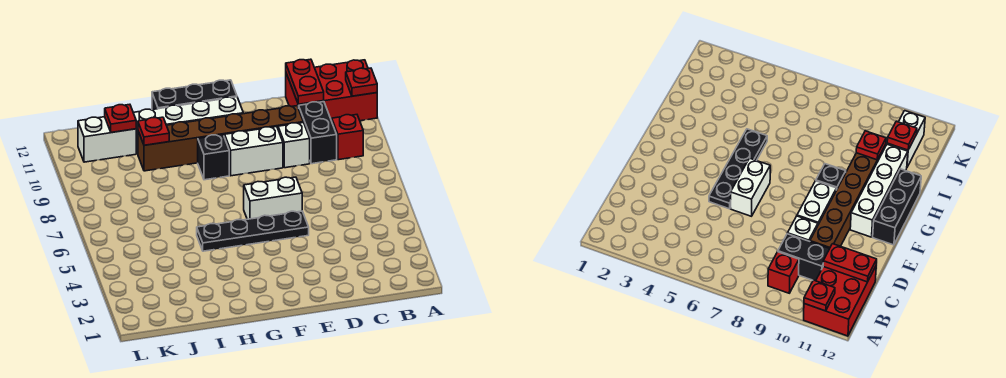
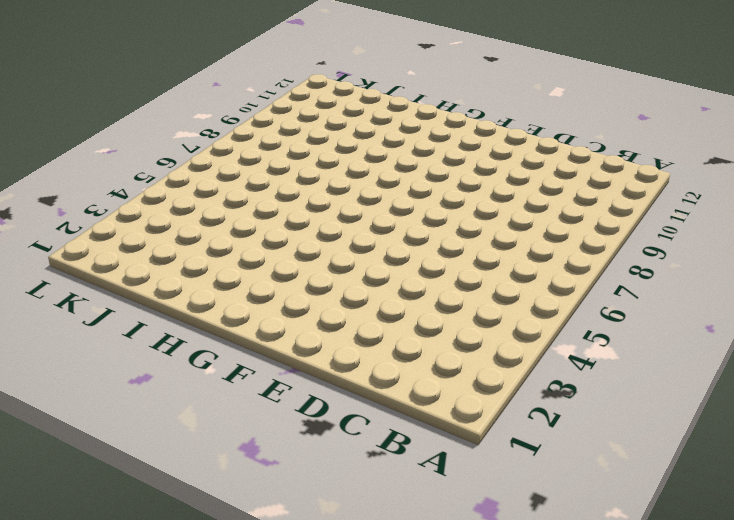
none -> red 2x3 brick [286,60,377,121]
none -> red 1x1 brick [332,115,363,160]
none -> black 1x2 brick [299,102,337,164]

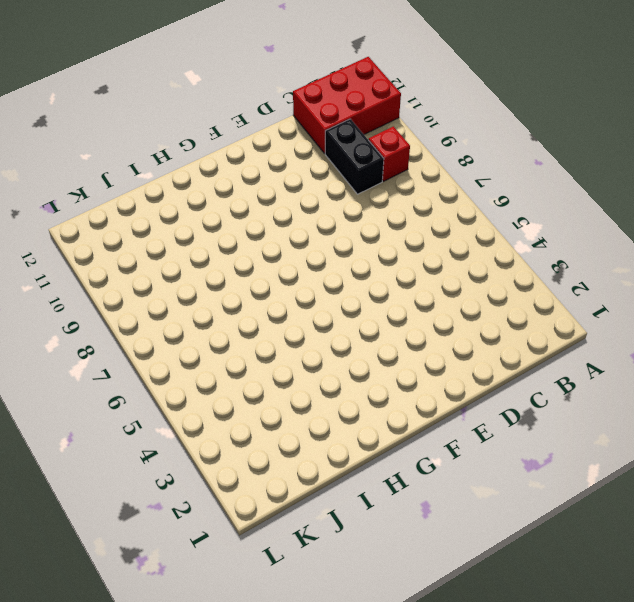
none -> white 1x1 brick [278,123,310,168]
none -> brown 1x6 brick [138,106,303,171]
none -> black 1x4 plate [197,211,309,251]

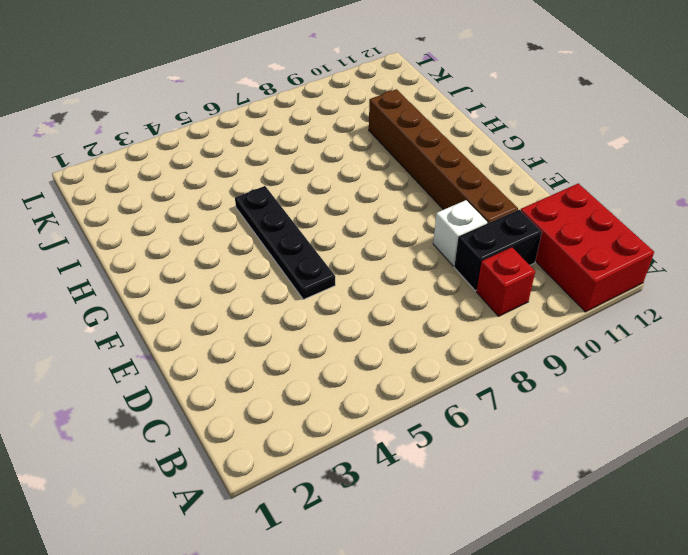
none -> white 1x2 brick [244,177,302,219]
none -> white 1x2 brick [225,127,283,176]
none -> white 1x4 brick [133,97,243,154]

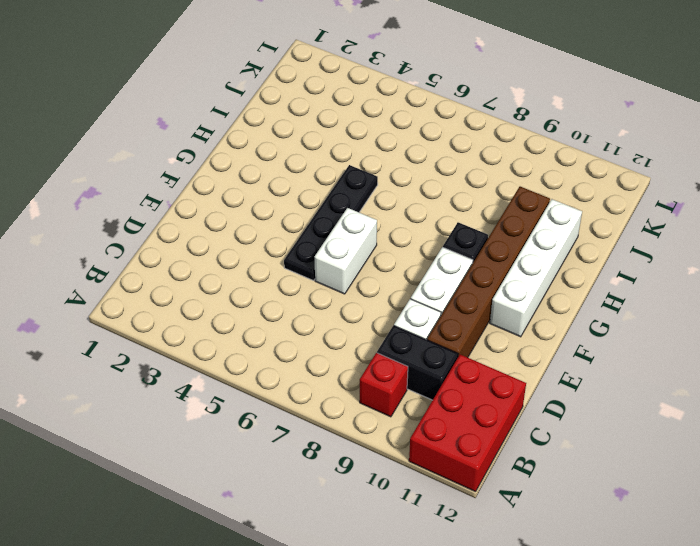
none -> black 1x3 brick [152,80,237,110]
none -> white 1x2 brick [78,117,136,162]
none -> red 1x1 plate [346,68,377,96]

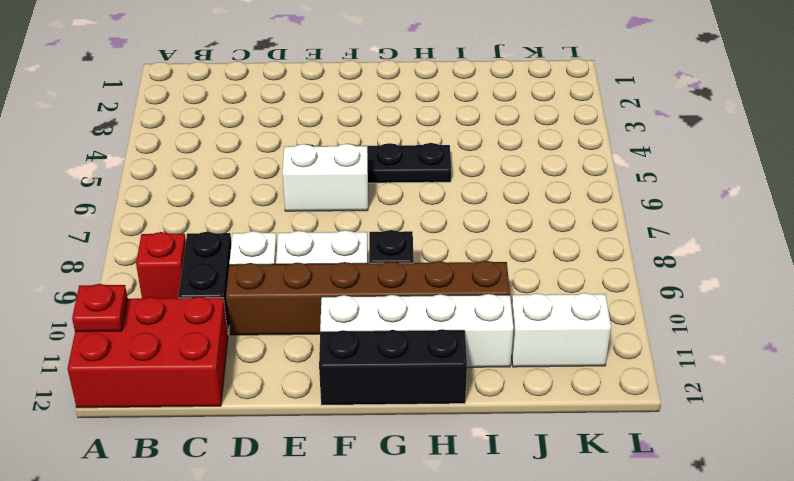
none -> red 1x2 plate [286,59,324,104]
none -> red 1x1 plate [138,117,169,145]
none -> red 1x1 plate [105,104,136,133]

